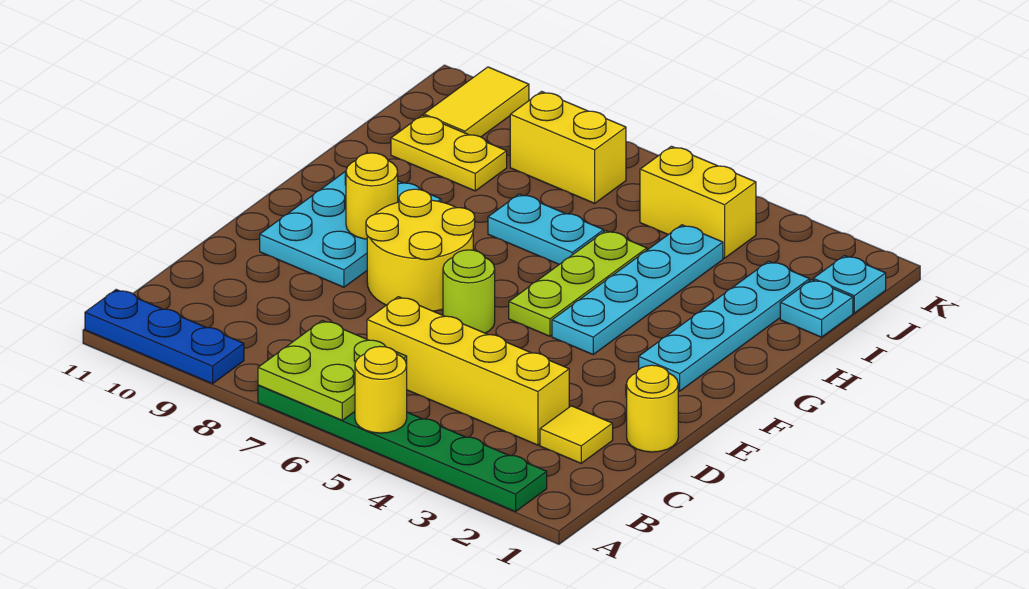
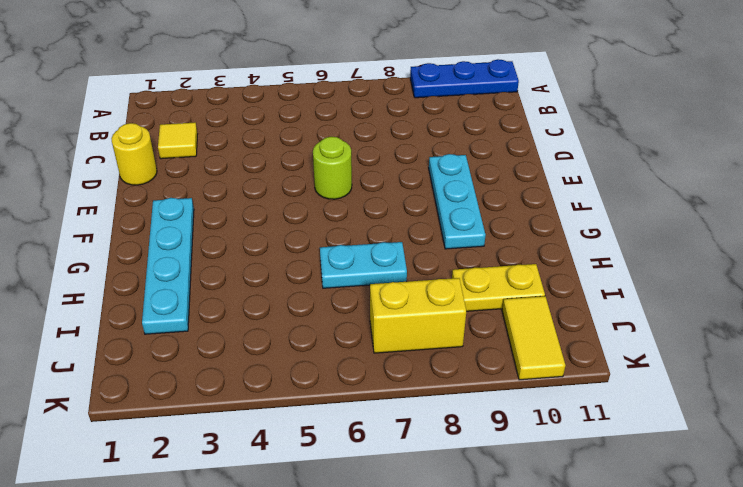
cyan 1x3 plate [429,154,486,249] -> cyan 2x3 plate [260,171,441,287]
none -> green 1x6 plate [258,385,547,512]
none -> yellow 1x4 brick [367,297,569,445]
none -> yellow 2x2 round brick [366,189,475,311]

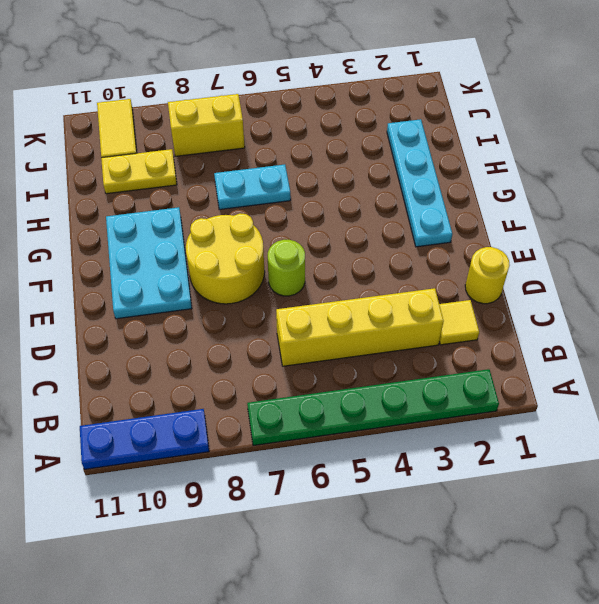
none -> cyan 1x4 plate [552,225,723,354]
none -> lime 1x3 plate [509,231,647,336]
none -> cyan 1x1 plate [780,280,853,337]

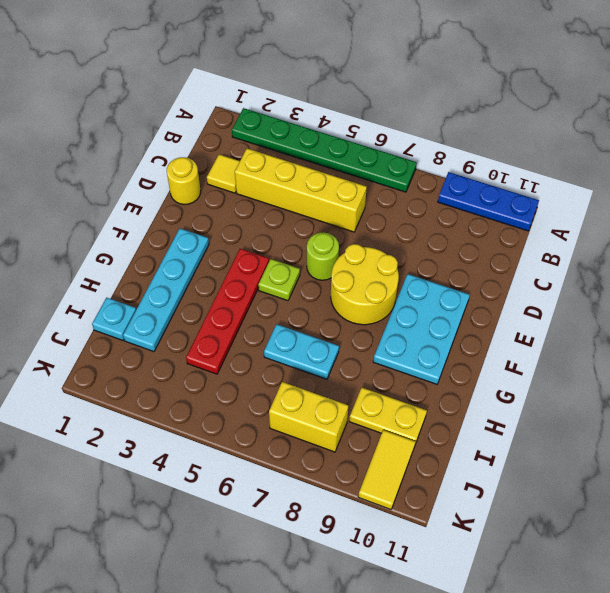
red 1x4 plate [186,249,269,374] -> cyan 1x4 plate [552,225,723,354]
lime 1x1 plate [258,259,300,301] -> lime 1x3 plate [509,231,647,336]
none -> cyan 1x1 plate [813,256,886,313]
none -> yellow 1x2 brick [640,146,756,258]
none -> yellow 1x1 round brick [355,346,407,433]

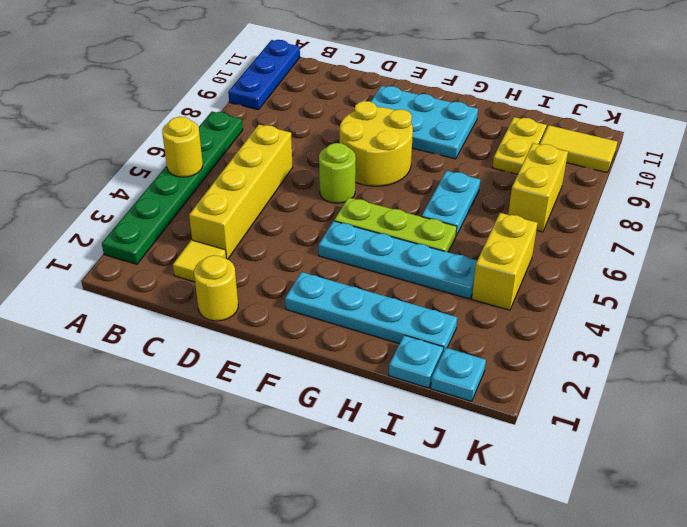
none -> lime 2x2 plate [258,321,407,420]
none -> yellow 1x1 round brick [346,153,398,239]

